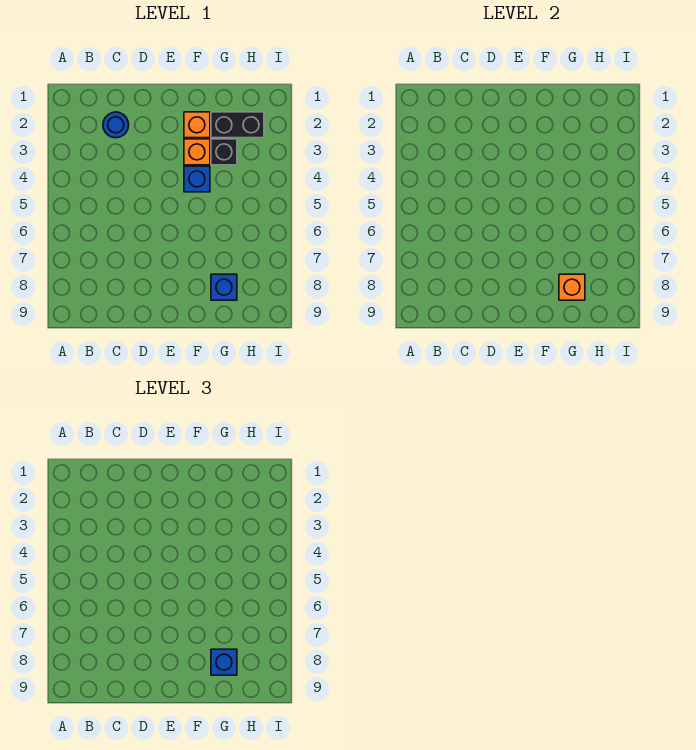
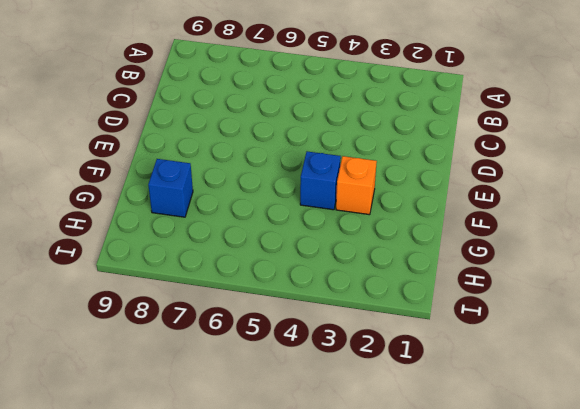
none -> blue 1x1 round brick [103,112,129,138]
none -> orange 1x1 brick [184,112,210,138]

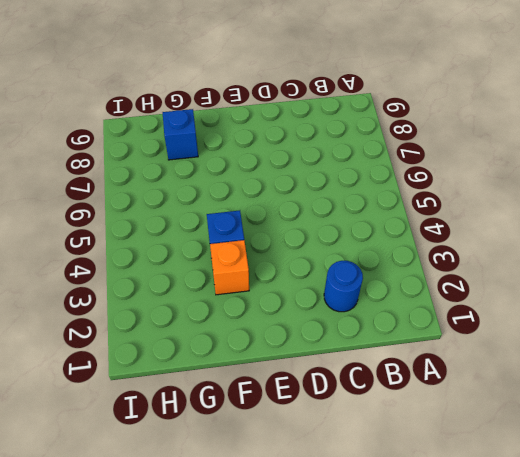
none -> orange 1x1 brick [184,112,210,138]
none -> black 1x2 brick [211,112,264,138]

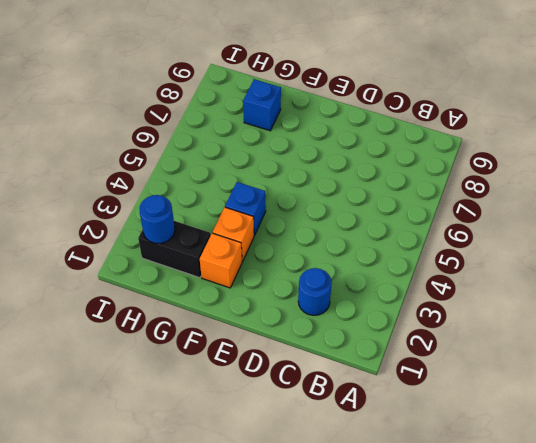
blue 1x1 round brick [139,195,175,244] -> none
none -> black 1x1 brick [211,139,237,165]
none -> orange 1x1 brick [559,274,585,300]

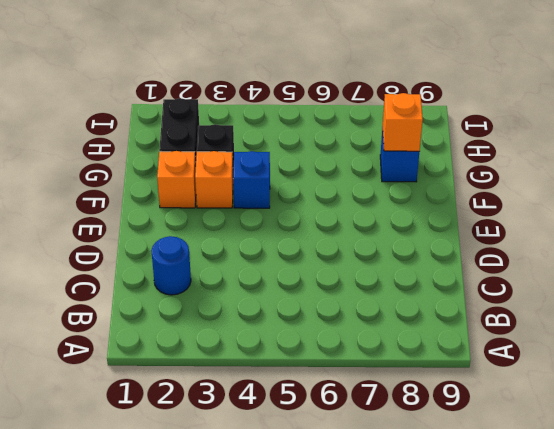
none -> blue 1x1 brick [211,649,237,675]

